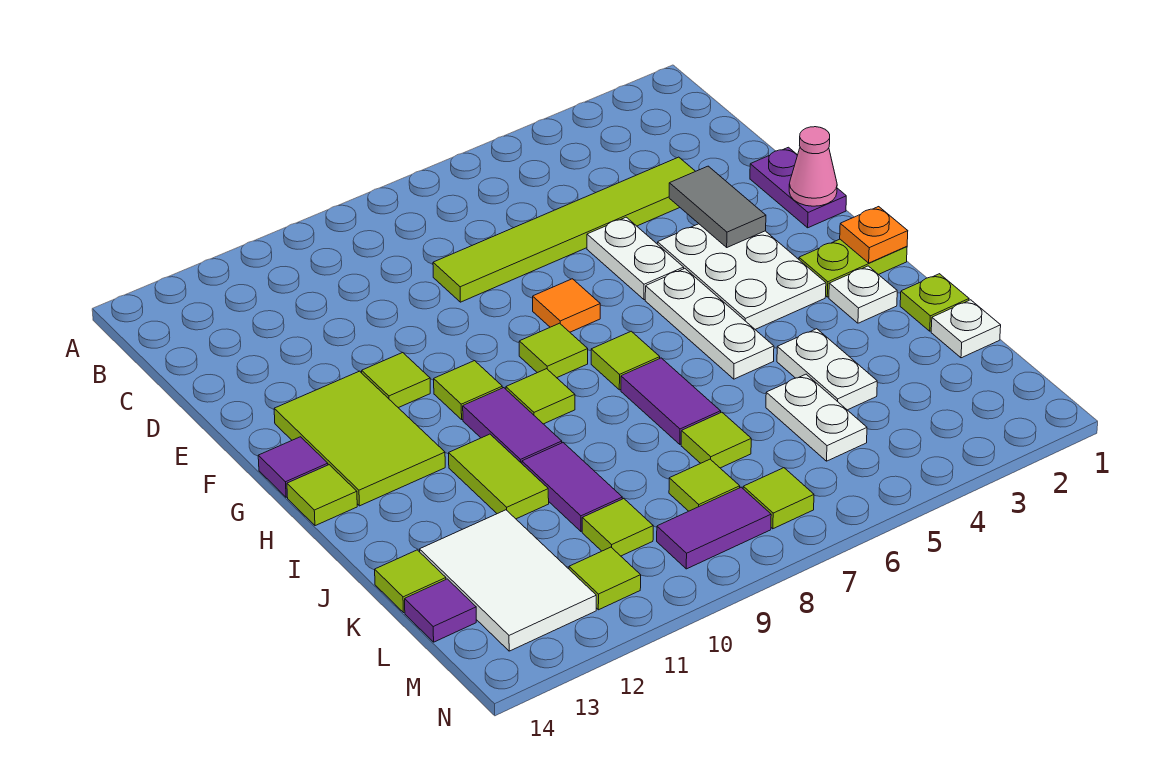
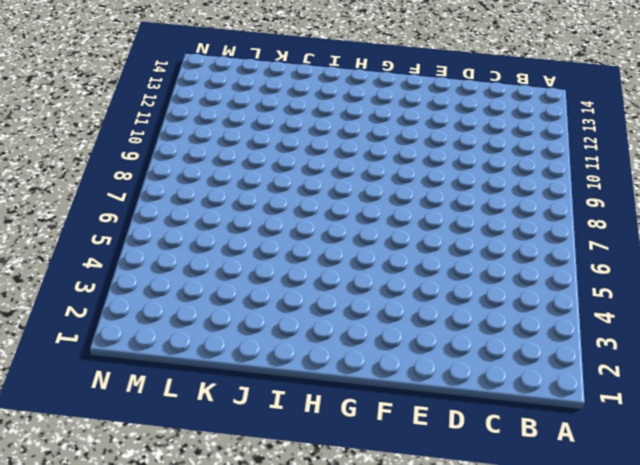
none -> lime 1x6 tile [433,157,695,302]
none -> purple 1x2 plate [750,147,846,228]
none -> white 1x2 plate [587,217,684,300]
none -> white 2x3 plate [657,224,826,329]

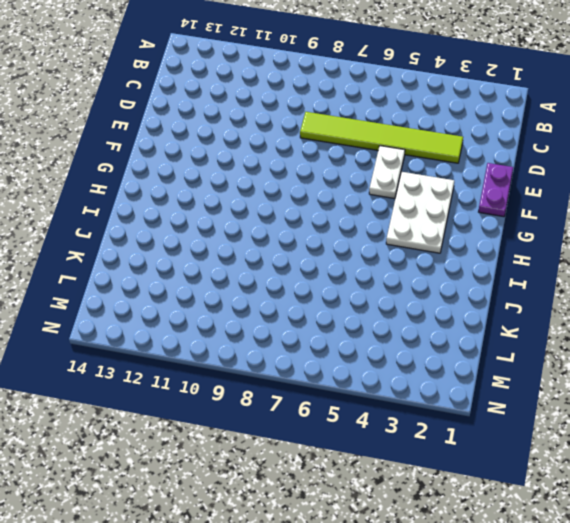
none -> orange 1x1 tile [533,279,600,332]
none -> lime 1x1 tile [362,353,430,408]
none -> lime 2x3 tile [274,371,445,506]
none -> white 1x3 plate [645,269,774,379]

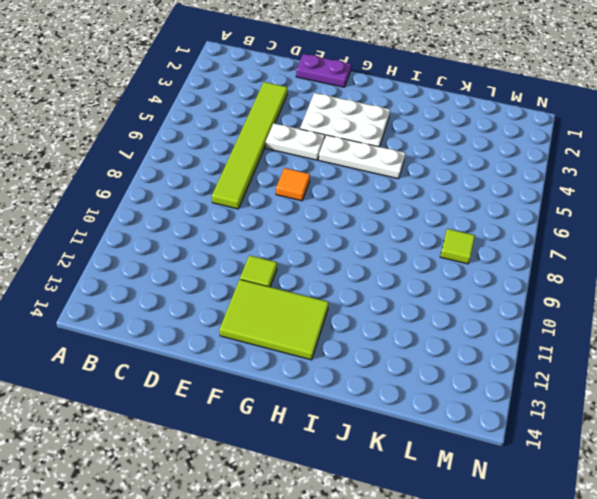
none -> lime 1x1 tile [519,323,588,378]
none -> lime 1x1 tile [434,361,502,419]
none -> purple 1x1 tile [258,437,328,497]
none -> lime 1x2 plate [799,239,907,297]

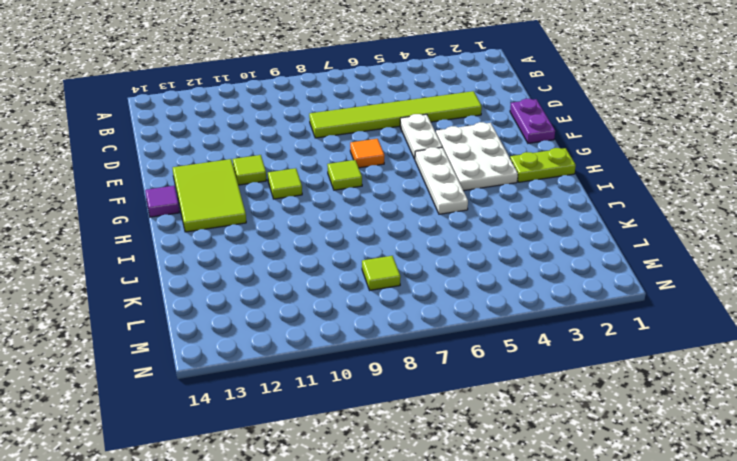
none -> lime 1x1 tile [591,331,660,390]
none -> lime 1x1 tile [506,369,575,424]
none -> purple 1x2 tile [463,388,562,463]
none -> lime 1x1 tile [287,465,357,526]

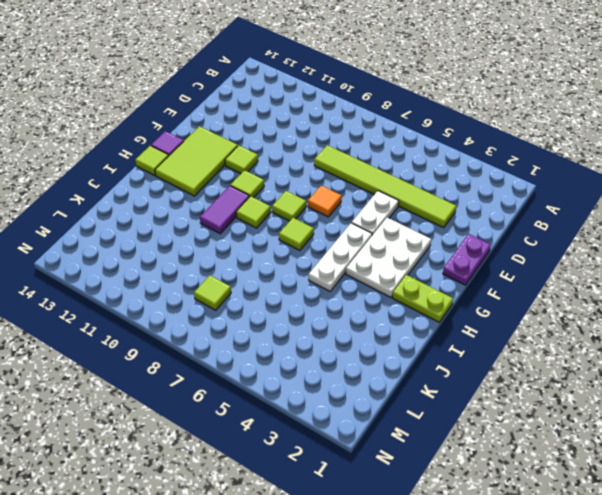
none -> white 1x1 plate [829,266,897,323]
none -> purple 1x2 tile [621,358,721,444]
none -> lime 1x2 tile [449,434,549,519]
none -> lime 1x1 plate [900,274,969,331]

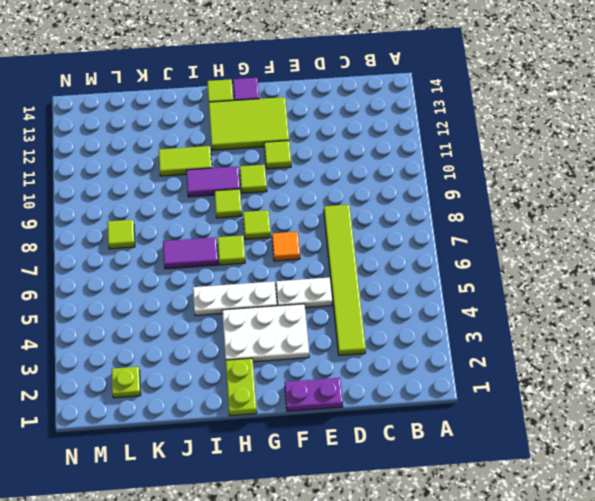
lime 1x1 plate [112,367,141,398] -> lime 1x1 plate moved to [900,274,969,331]
none -> white 1x1 plate [829,266,897,323]
none -> white 1x2 plate [777,329,877,410]
none -> purple 1x2 tile [522,443,622,531]
none -> white 1x1 plate [931,300,1001,358]

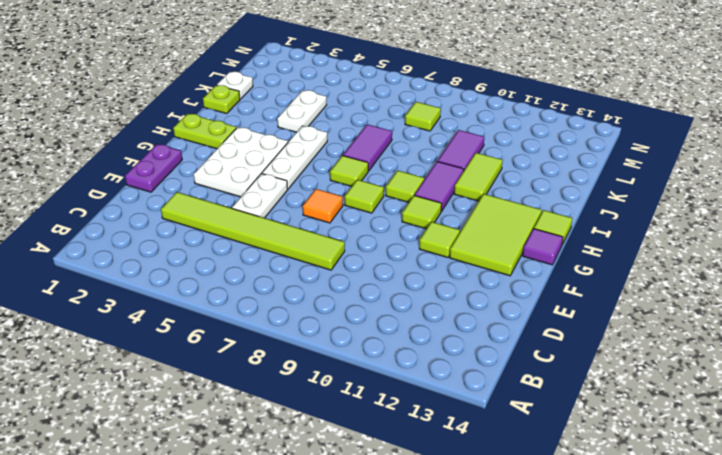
none -> white 1x1 plate [829,266,897,323]
none -> white 1x2 plate [766,374,867,461]
none -> lime 1x1 tile [681,412,751,468]
none -> white 2x3 tile [420,510,596,651]

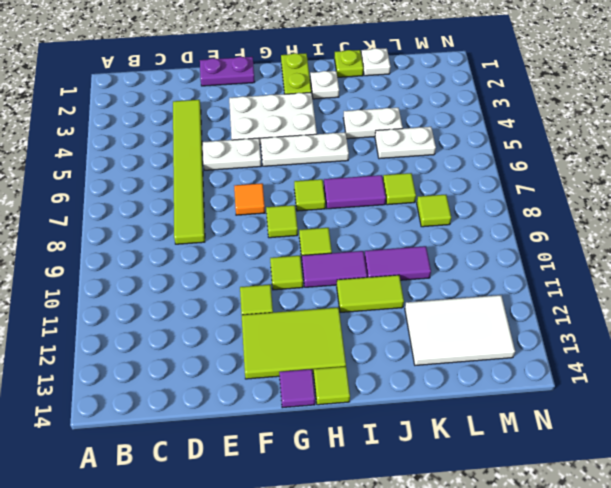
none -> lime 1x1 tile [375,550,446,613]
none -> lime 1x1 tile [582,499,653,556]
none -> purple 1x1 tile [405,579,476,642]
none -> lime 1x1 tile [743,468,814,529]

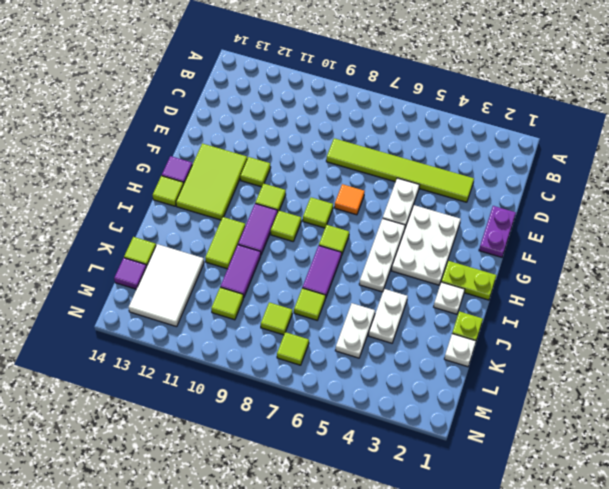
none -> purple 1x2 tile [657,487,771,569]
none -> lime 1x1 tile [569,547,641,610]
none -> grey 1x2 tile [669,166,766,247]
none -> pink 1x1 cone [789,127,837,206]

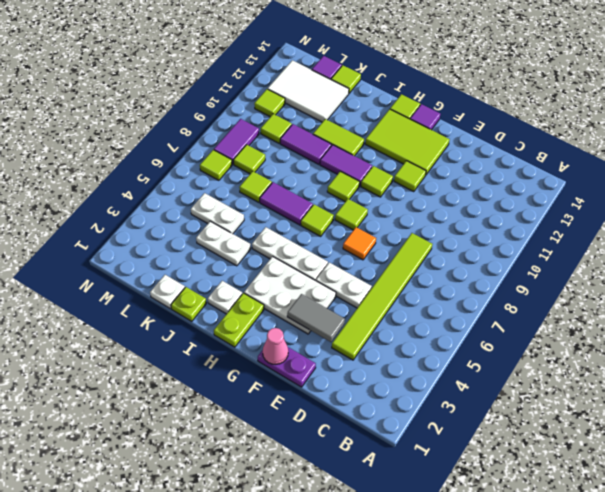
none -> orange 1x1 plate [840,207,908,263]

